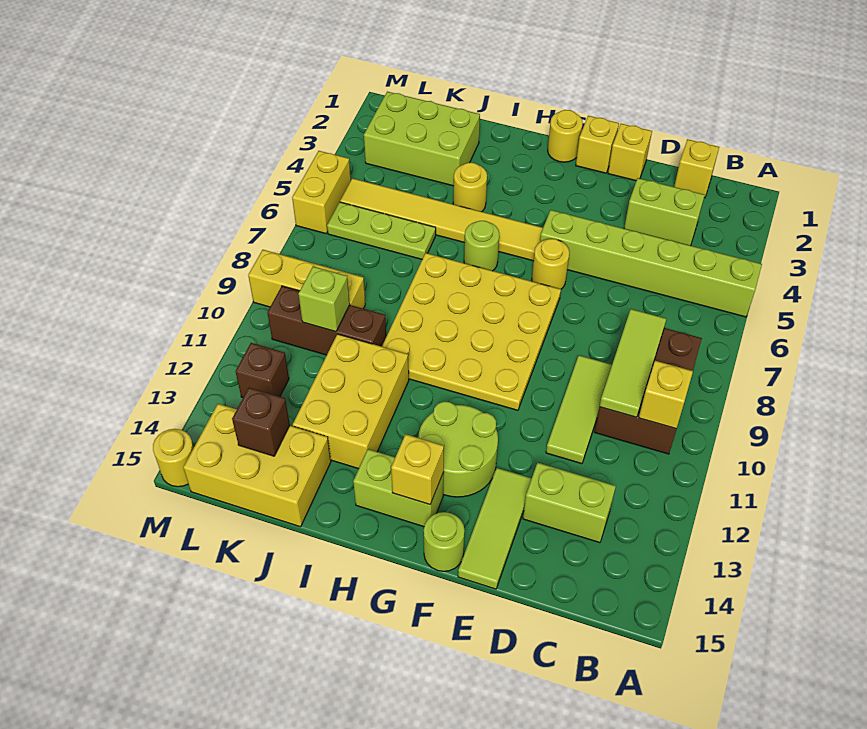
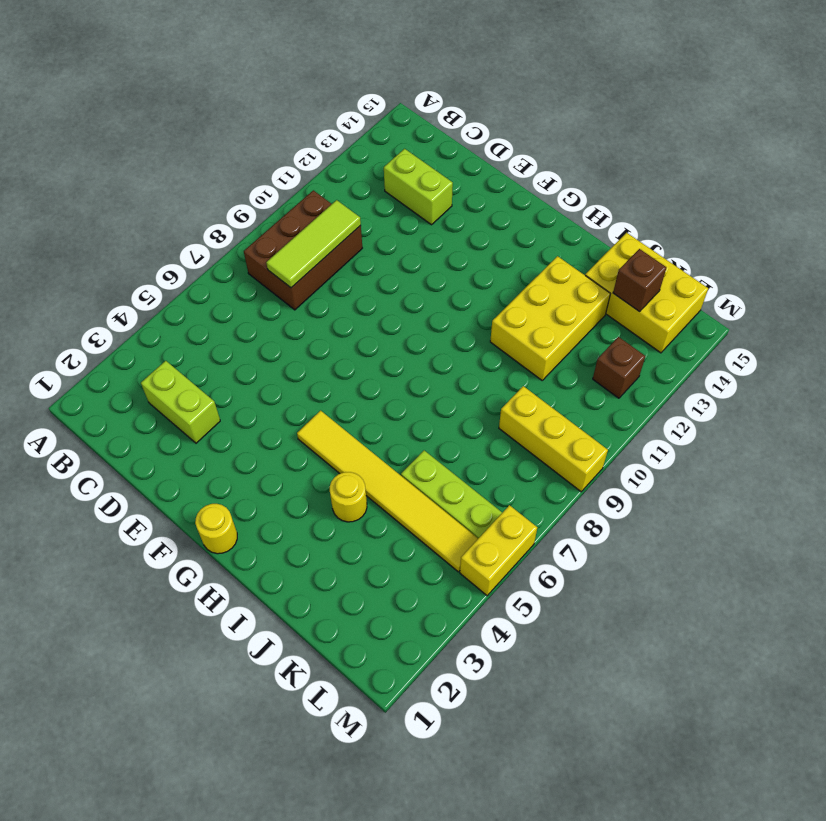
none -> lime 1x6 brick [540,210,762,317]
none -> yellow 1x1 brick [674,139,719,198]
none -> lime 1x3 tile [546,355,612,464]
none -> yellow 1x1 brick [608,124,652,181]

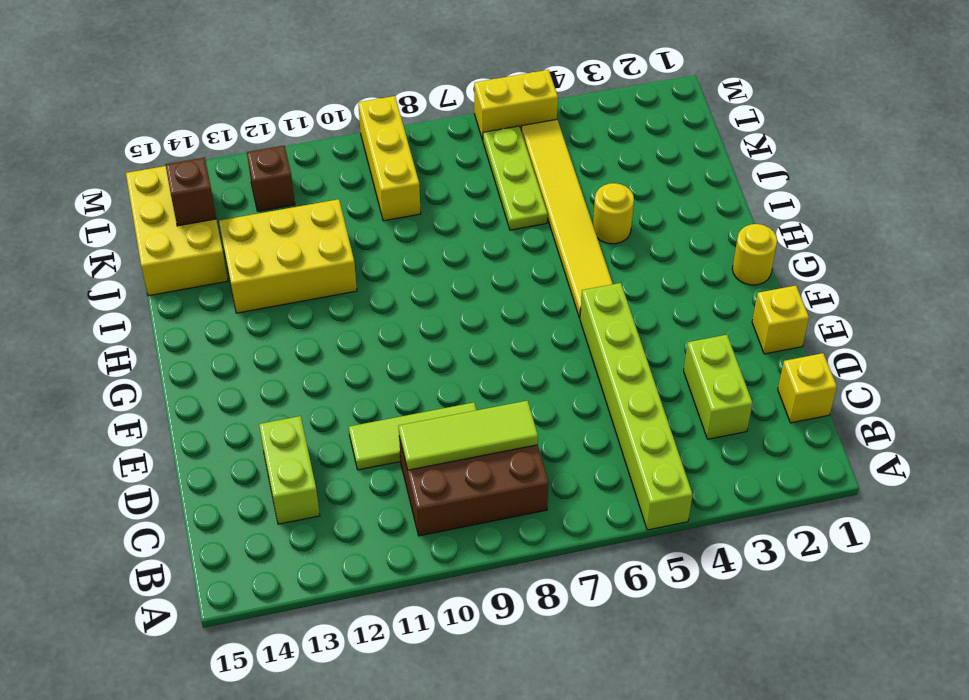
none -> lime 1x3 tile [458,468,532,589]
none -> yellow 1x1 brick [576,116,619,173]
none -> yellow 1x1 round brick [532,239,569,289]
none -> yellow 4x4 plate [382,253,561,410]

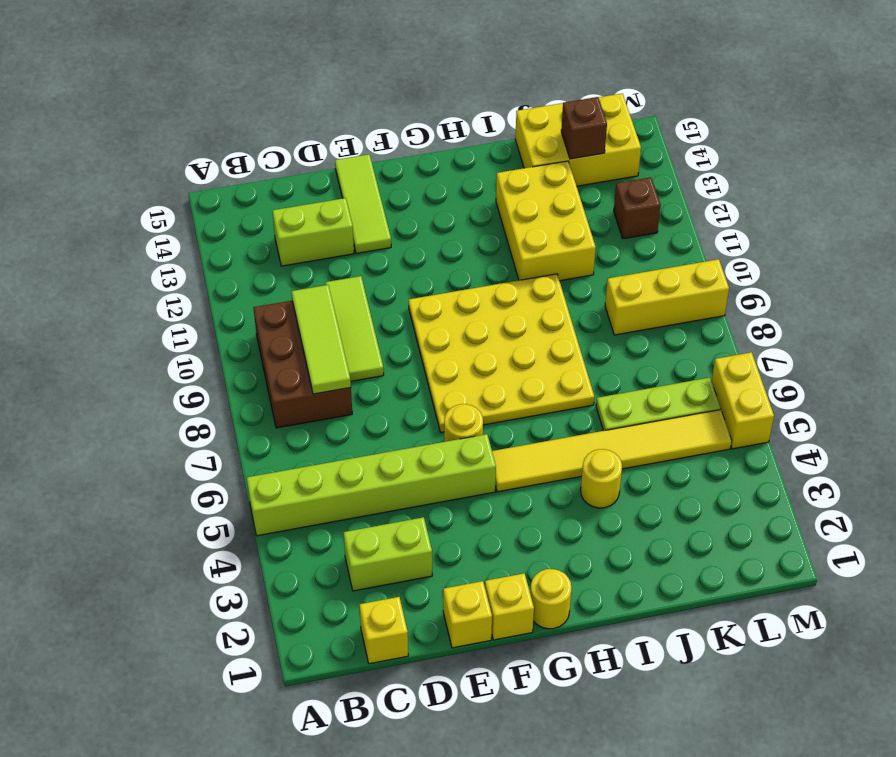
none -> lime 2x2 round brick [418,402,498,497]
none -> lime 1x1 round brick [424,512,465,571]
none -> lime 1x2 brick [353,449,444,527]
none -> lime 1x1 round brick [464,221,499,271]

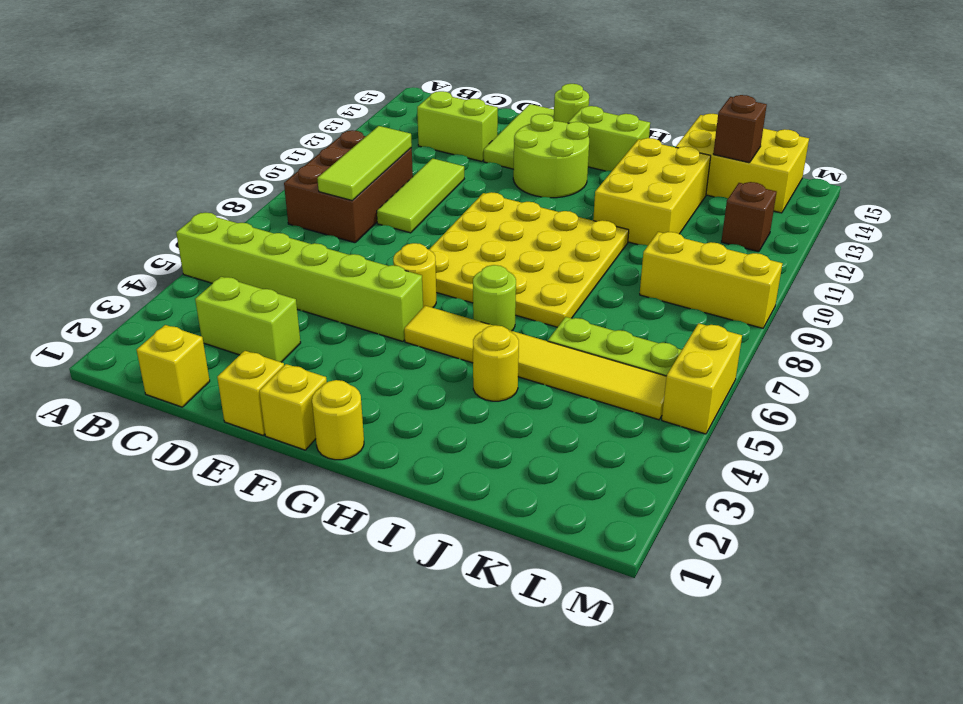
none -> lime 2x3 brick [364,92,480,186]
none -> brown 1x3 brick [267,286,386,355]
none -> yellow 1x1 round brick [153,429,194,487]
none -> yellow 1x1 brick [639,361,693,429]

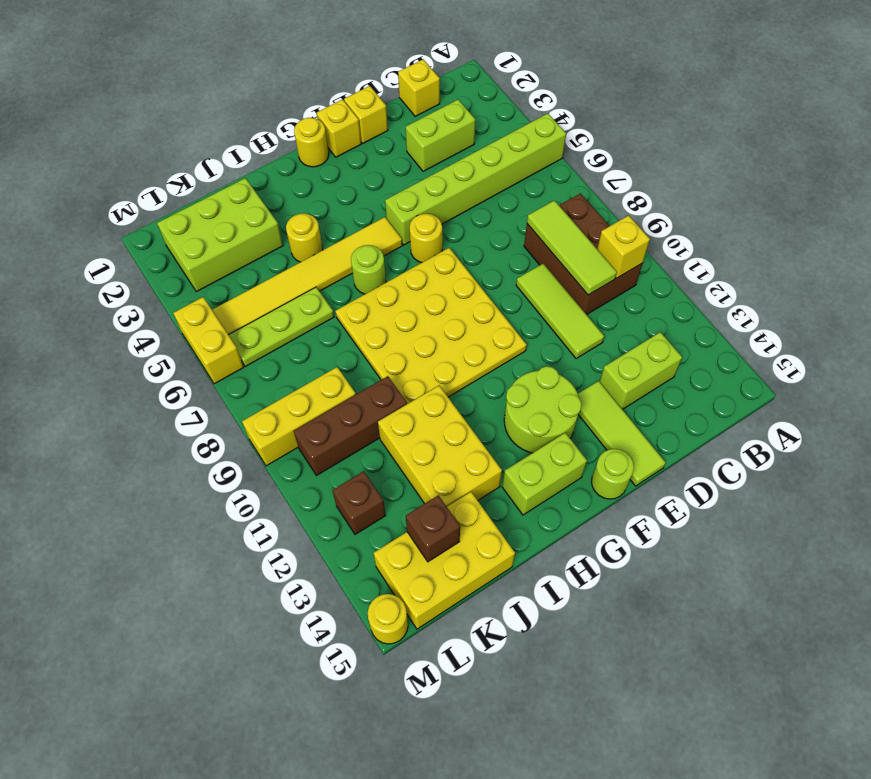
none -> yellow 1x1 brick [391,434,444,504]
none -> lime 1x1 brick [298,267,350,332]

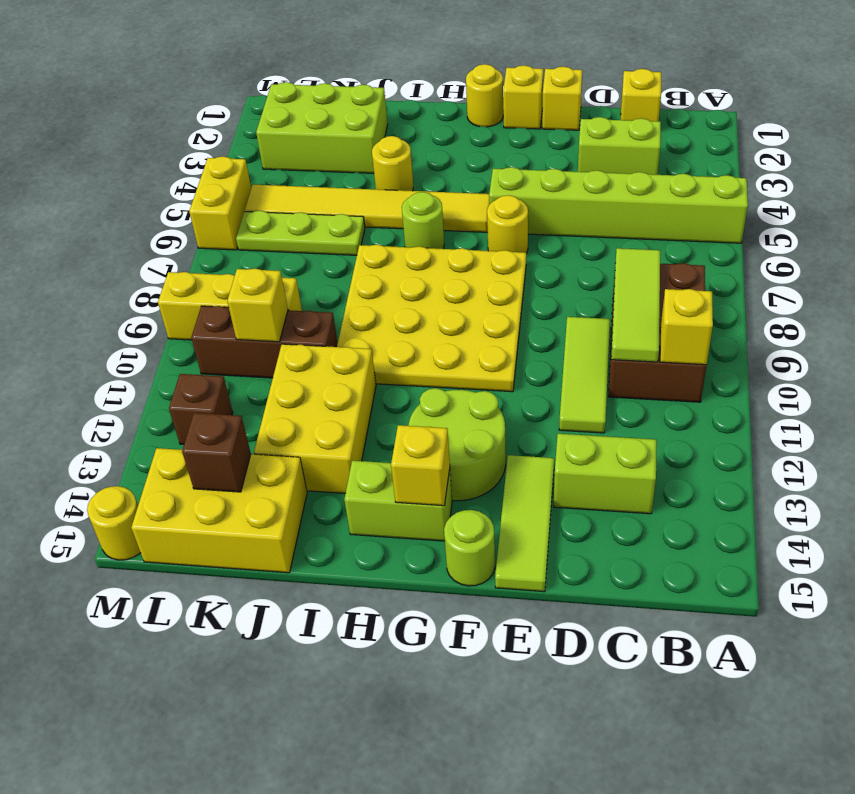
yellow 1x1 brick [227,268,288,342] -> lime 1x1 brick [298,267,350,332]

